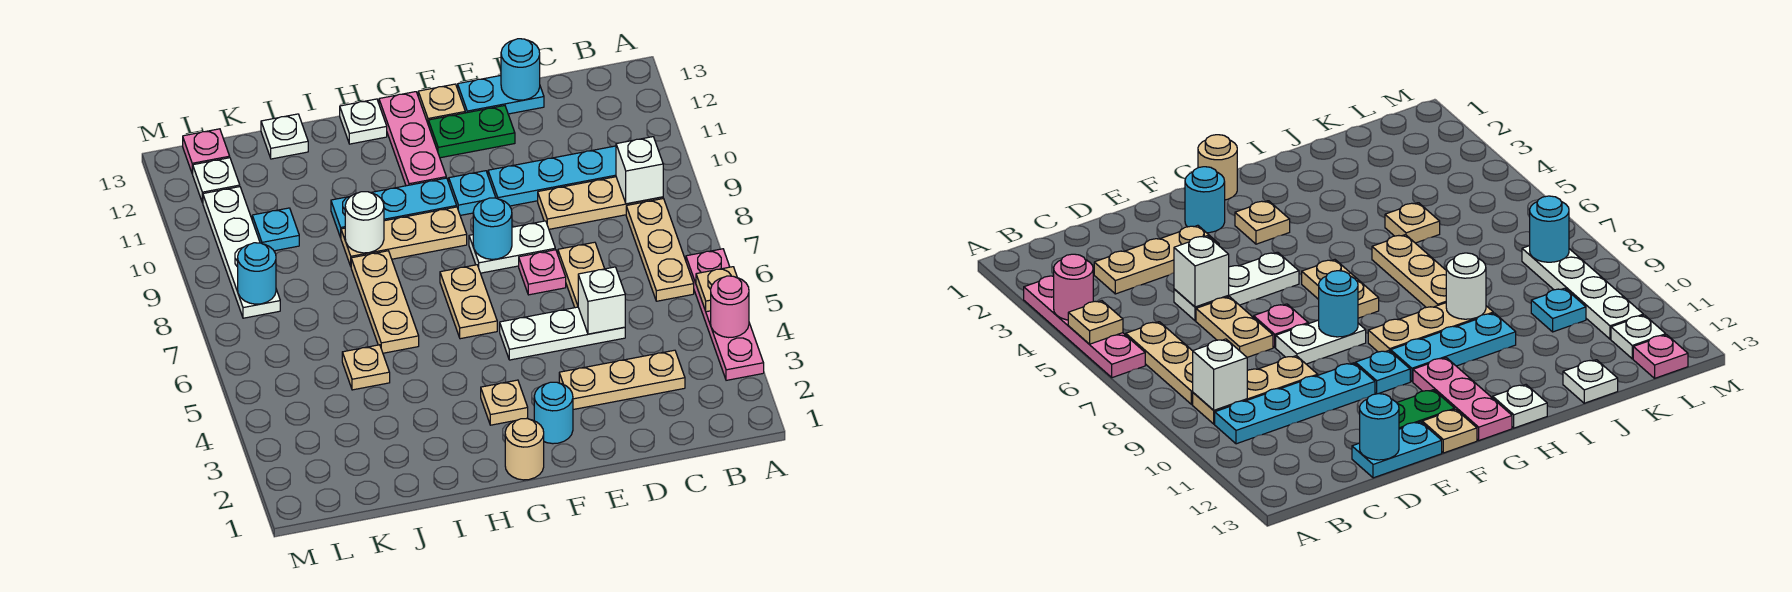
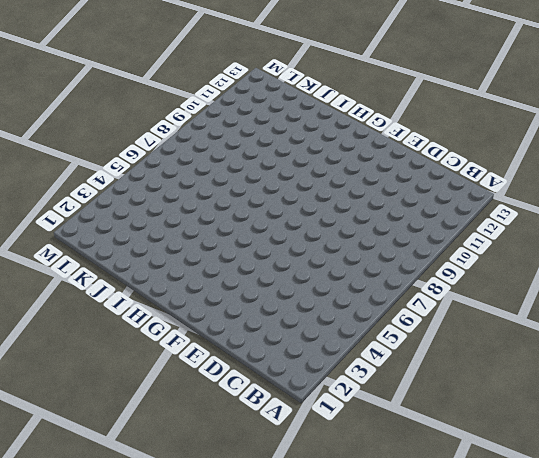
none -> pink 1x4 plate [686,249,764,380]
none -> tan 1x3 plate [626,198,694,301]
none -> tan 1x3 plate [538,177,663,229]
none -> cyan 1x4 plate [488,146,616,206]

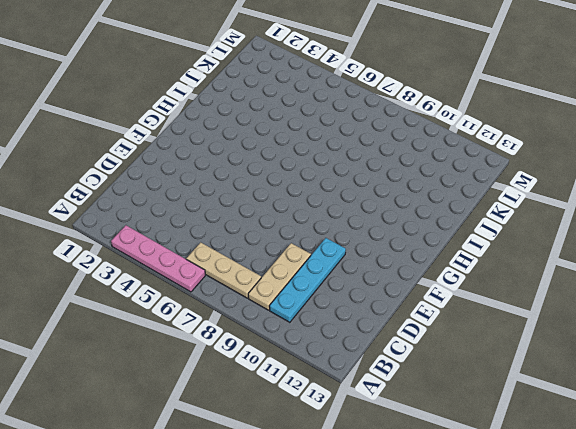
none -> tan 1x3 plate [559,350,685,410]
none -> white 1x3 plate [500,307,625,360]
none -> tan 1x2 plate [558,242,605,308]
none -> cyan 1x2 plate [458,75,544,114]

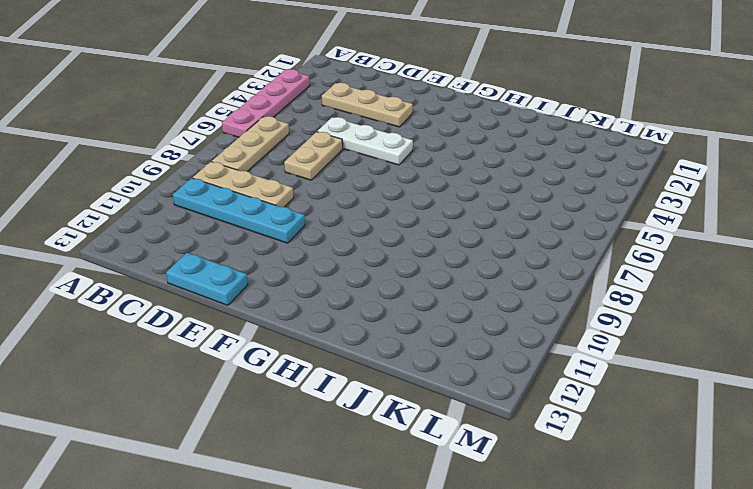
none -> pink 1x1 plate [519,250,566,295]
none -> white 1x2 plate [469,221,555,273]
none -> green 1x2 plate [428,106,515,158]
none -> cyan 1x1 round brick [534,382,573,444]

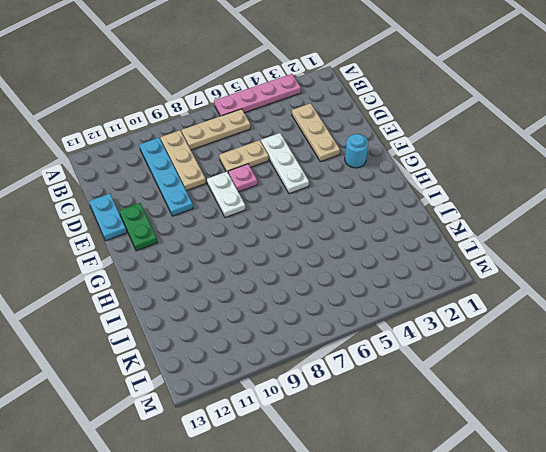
none -> cyan 1x1 plate [449,171,496,215]
none -> tan 1x1 plate [418,84,465,123]
none -> tan 1x1 round brick [505,419,544,480]
none -> tan 1x1 plate [481,380,528,425]

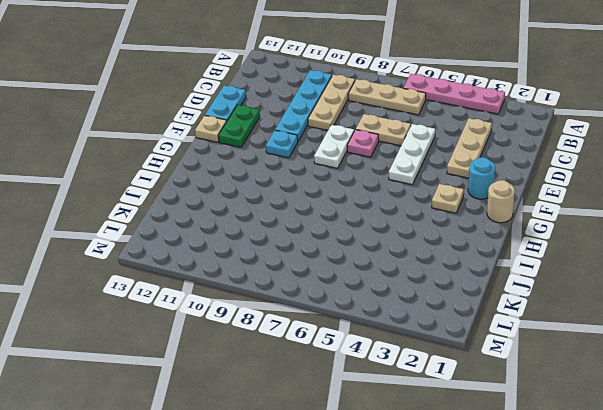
none -> tan 1x2 plate [440,265,497,339]
none -> tan 1x3 plate [341,207,467,266]
none -> cyan 1x3 plate [331,178,457,238]
none -> pink 1x3 plate [379,92,446,186]

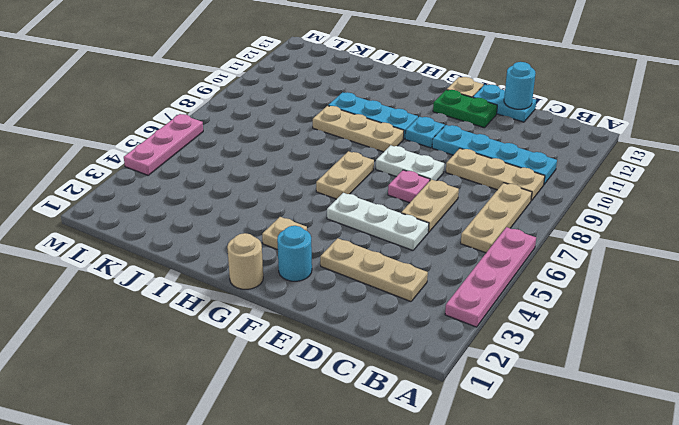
pink 1x3 plate [124,114,203,175] -> pink 1x3 plate moved to [379,92,446,186]
none -> white 1x1 plate [340,99,387,144]
none -> tan 1x3 plate [351,251,419,353]
none -> tan 1x1 plate [342,345,390,390]
none -> white 1x1 plate [261,114,308,159]

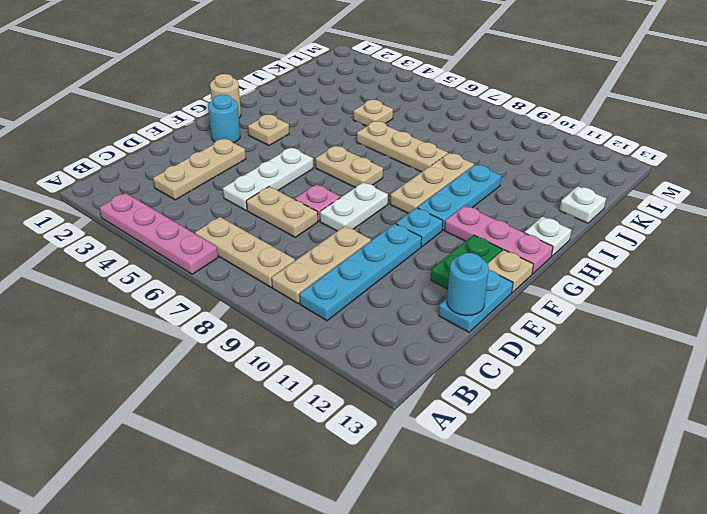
none -> cyan 1x1 plate [252,208,299,251]
none -> white 1x4 plate [203,187,280,318]
none -> white 1x1 plate [193,158,240,203]
none -> pink 1x1 plate [183,129,230,174]

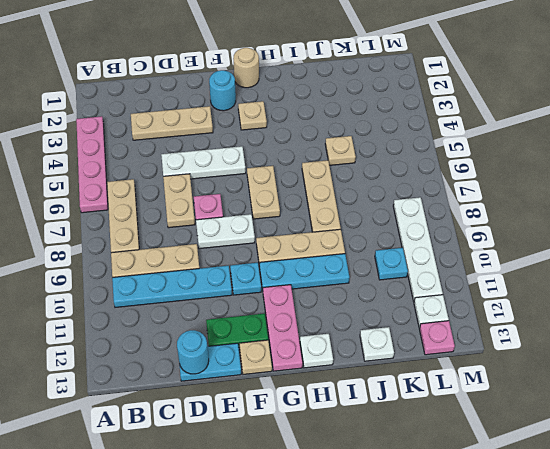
none -> pink 1x1 round brick [711,276,749,338]
none -> tan 1x1 plate [696,267,737,312]
none -> white 1x1 brick [616,137,663,204]
none -> white 1x1 brick [578,267,625,334]

